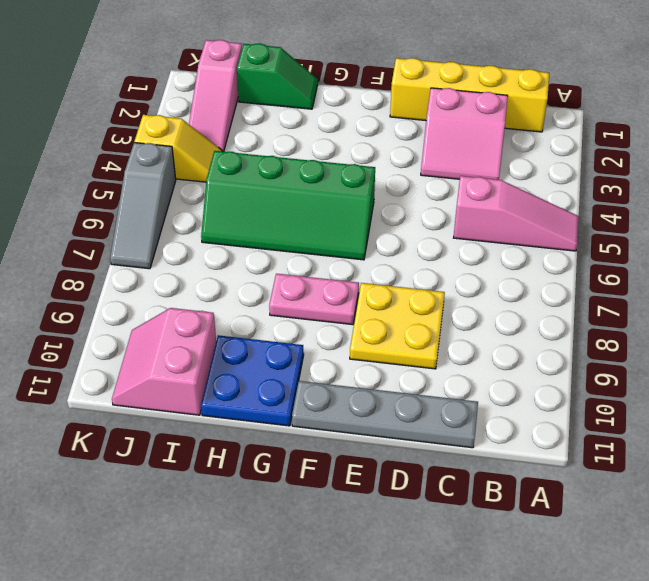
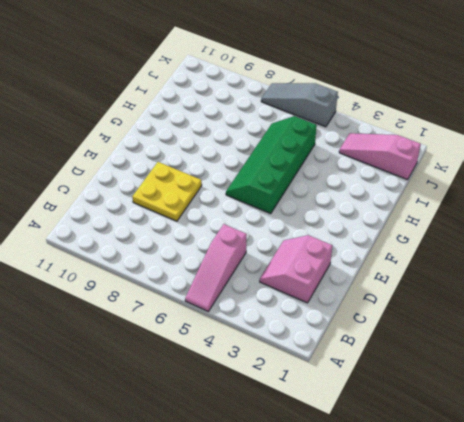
none -> yellow 1x4 brick [390,58,549,132]
none -> grey 1x4 plate [292,381,478,448]
none -> pink 1x2 plate [269,274,359,325]

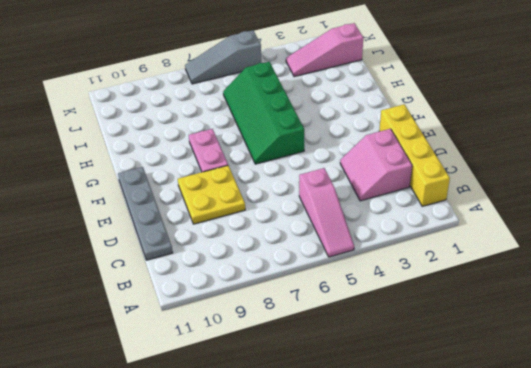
none -> blue 2x2 plate [201,335,304,426]
none -> green 1x2 slope [237,43,318,109]
none -> pink 2x2 slope [112,308,216,415]

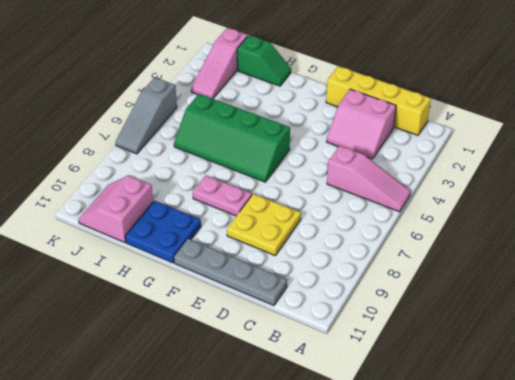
none -> yellow 1x2 slope [134,115,222,182]

